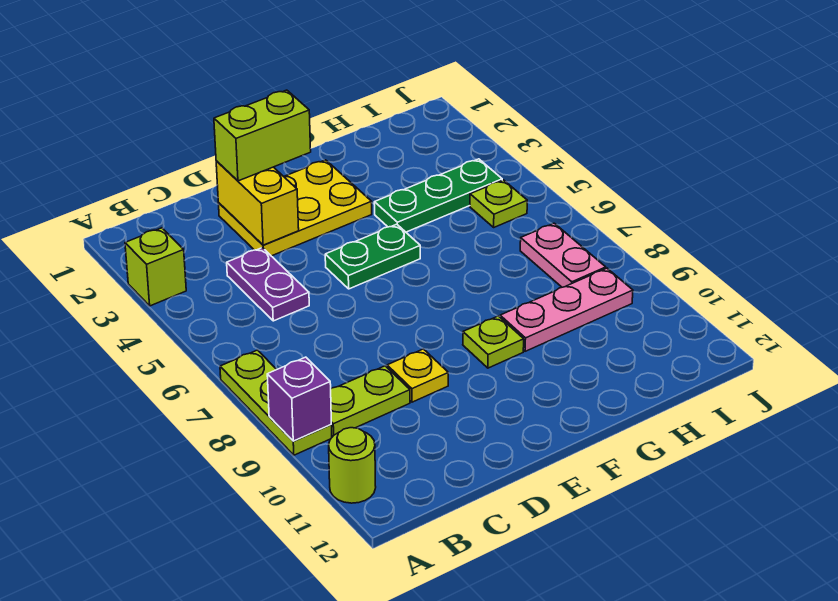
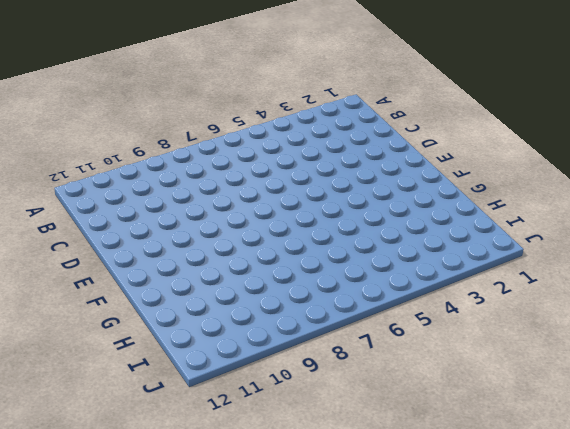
none -> lime 1x1 brick [125,228,186,306]
none -> lime 1x3 plate [220,350,332,455]
none -> lime 1x1 round brick [329,428,376,503]

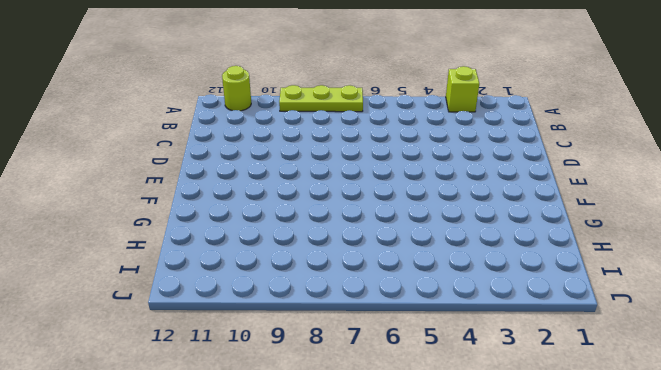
none -> lime 1x2 plate [331,366,410,436]
none -> purple 1x2 plate [227,248,309,321]
none -> yellow 2x3 plate [218,160,372,256]

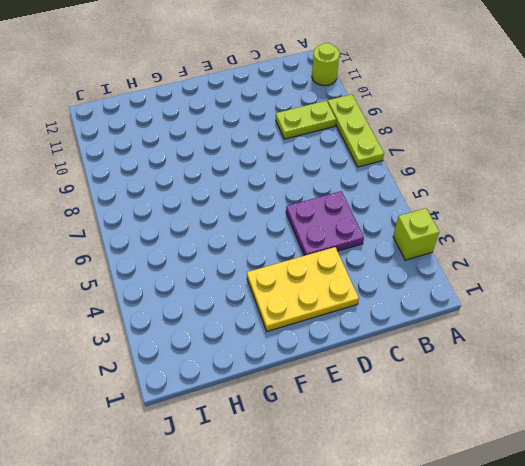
purple 2x2 plate [286,191,364,256] -> purple 1x2 plate [227,248,309,321]
none -> yellow 1x1 plate [387,349,448,402]
none -> green 1x2 plate [325,224,420,289]
none -> lime 1x1 plate [463,316,524,368]

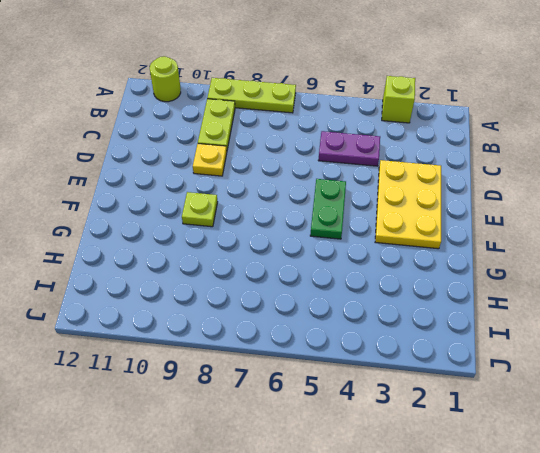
none -> green 1x3 plate [374,159,502,232]
none -> pink 1x3 plate [500,268,633,351]
none -> lime 1x1 plate [470,180,527,227]

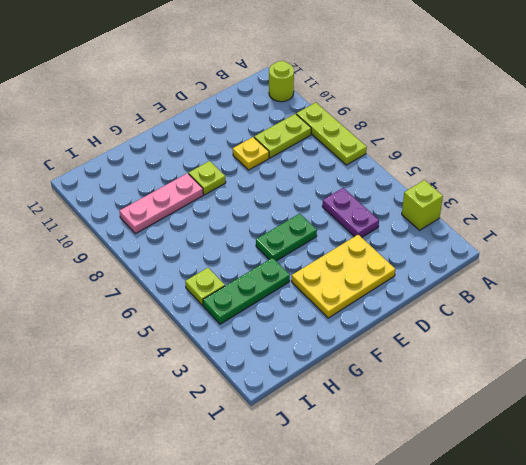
none -> pink 1x2 plate [520,223,606,287]
none -> purple 1x1 brick [267,357,331,441]
none -> yellow 1x2 brick [216,161,299,245]

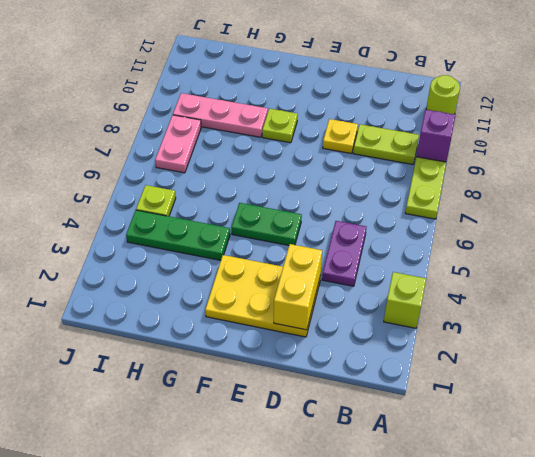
none -> lime 1x2 brick [214,90,311,181]

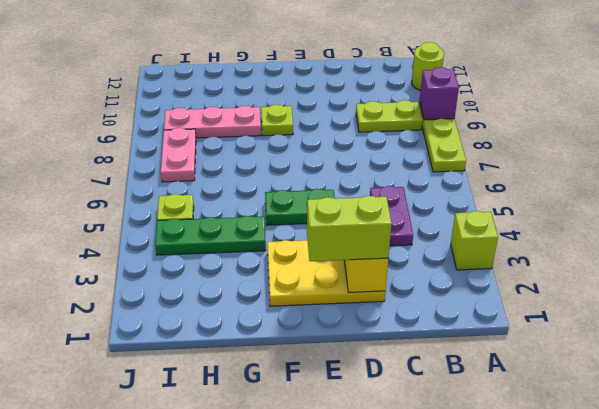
none -> yellow 1x1 plate [387,349,448,402]

